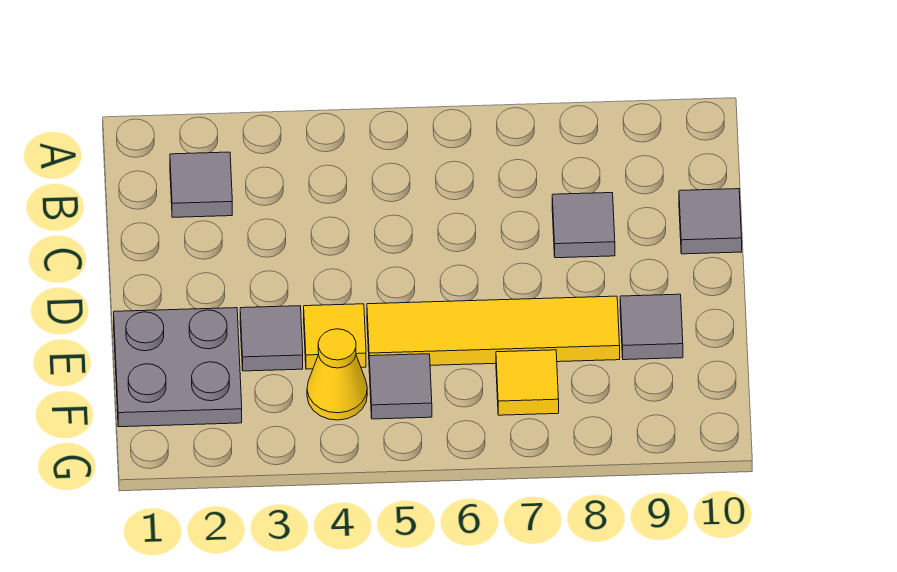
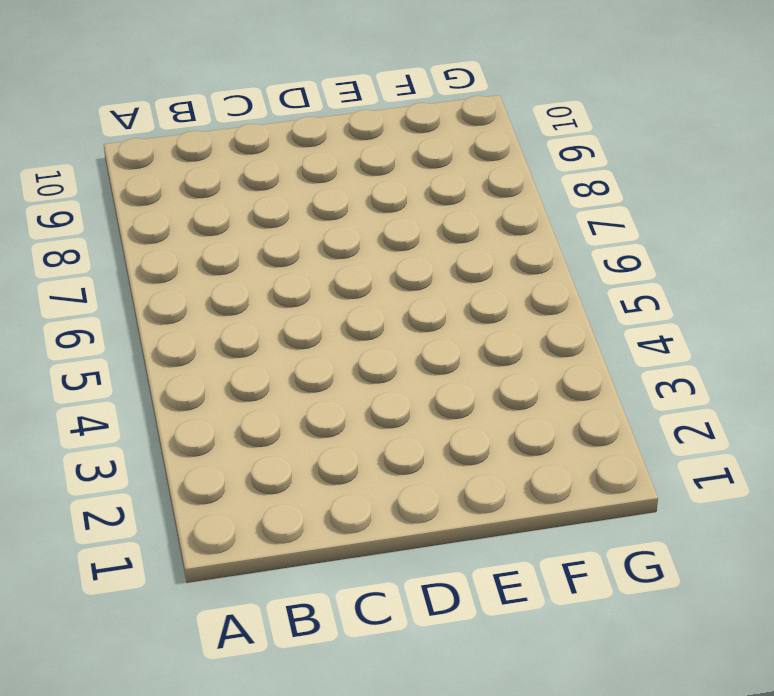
none -> grey 1x1 tile [170,152,232,217]
none -> grey 1x1 tile [552,193,615,258]

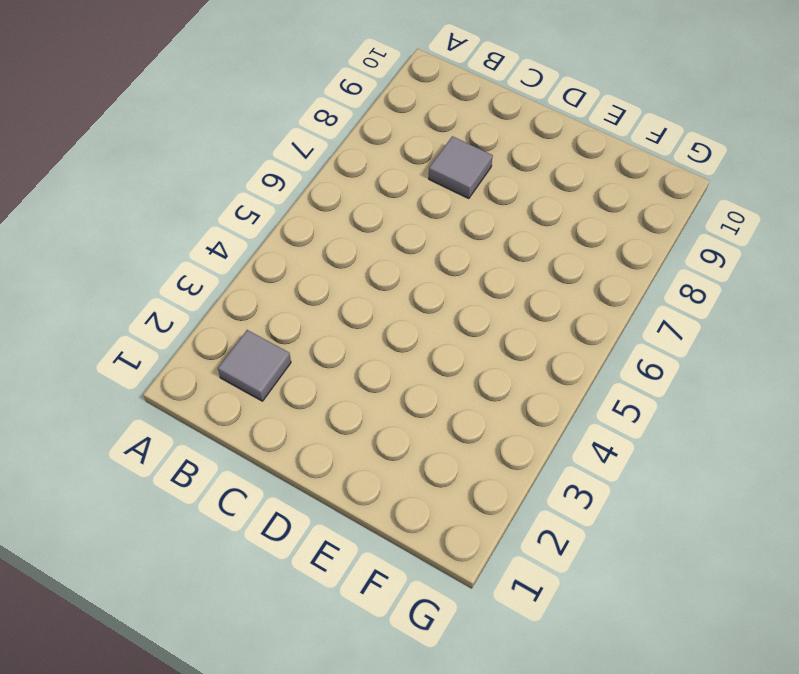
none -> grey 1x1 tile [679,189,742,254]
none -> grey 2x2 plate [114,308,242,427]

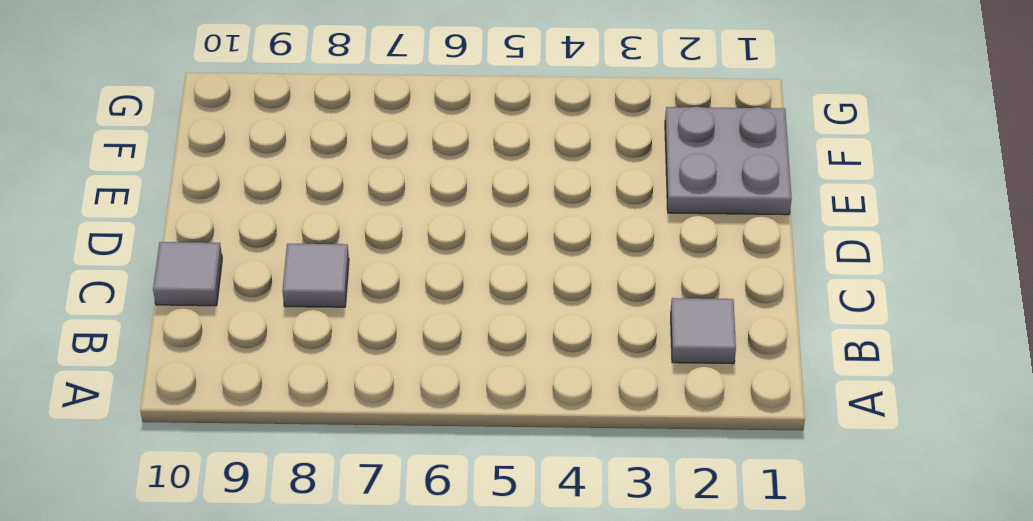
none -> grey 1x1 tile [240,306,303,371]
none -> yellow 1x1 tile [304,304,366,369]

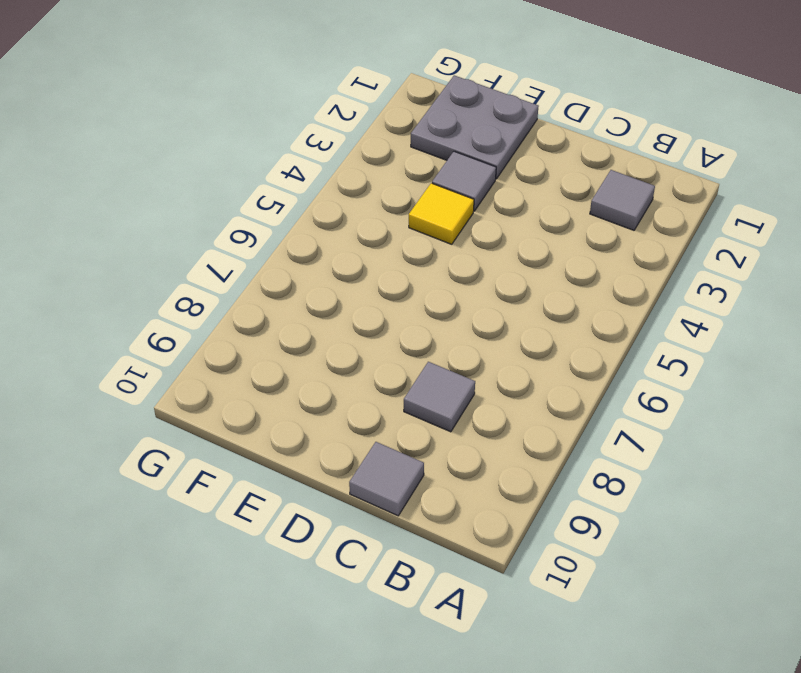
none -> yellow 1x4 tile [367,296,620,365]
none -> grey 1x1 tile [620,294,683,360]

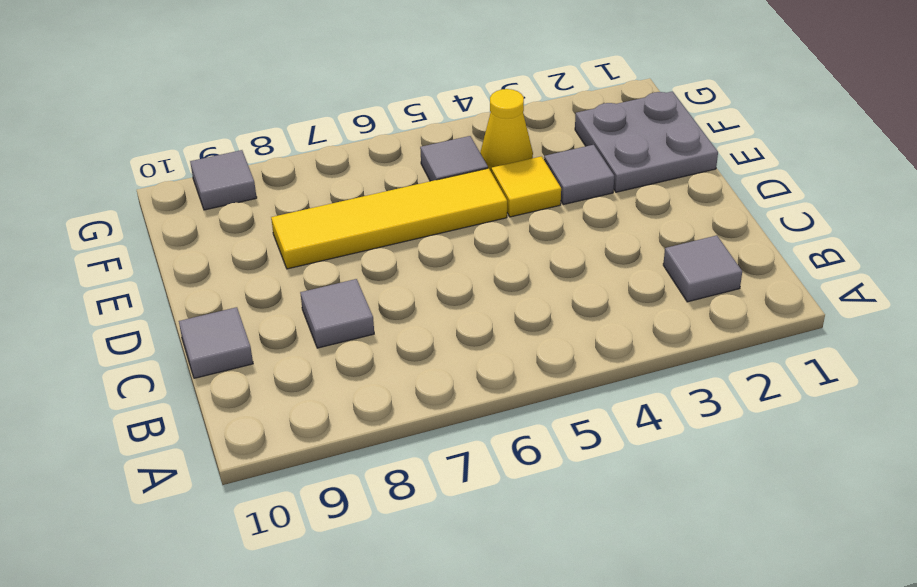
grey 1x1 tile [190,150,257,210] -> grey 1x1 tile moved to [620,294,683,360]
none -> yellow 1x1 tile [496,350,559,415]

